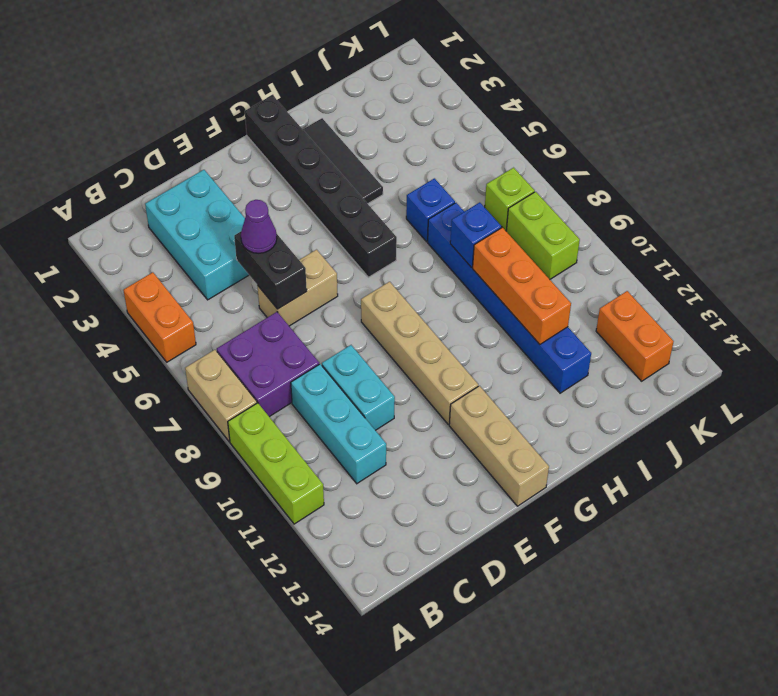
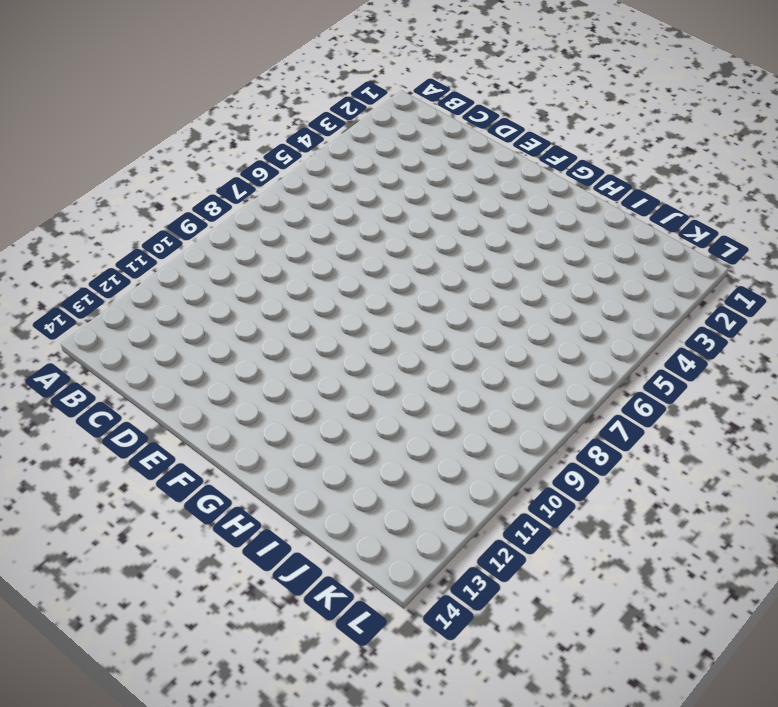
none -> orange 1x2 brick [123,272,196,362]
none -> tan 1x2 brick [185,350,257,442]
none -> lime 1x3 brick [228,403,324,524]

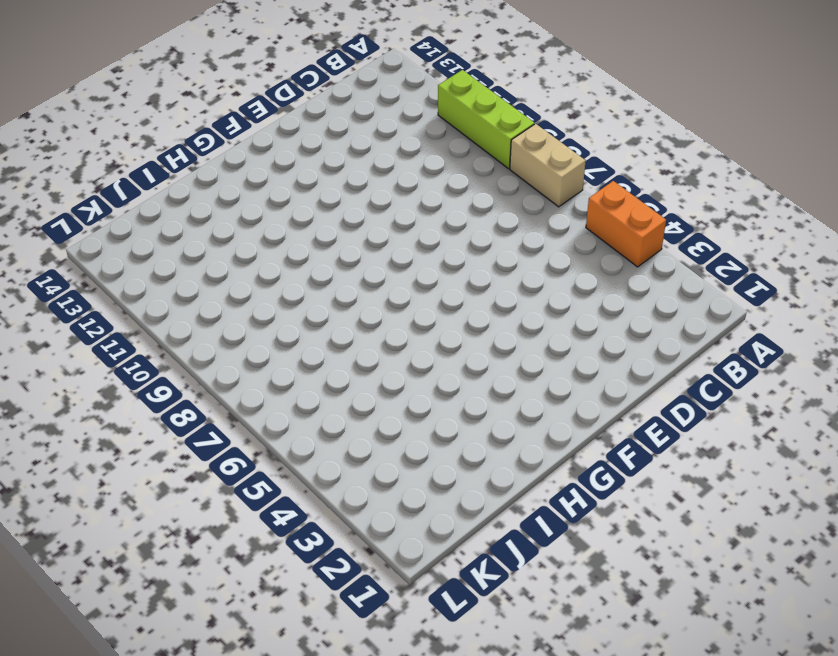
none -> purple 2x2 brick [217,312,319,417]
none -> cyan 2x3 brick [145,170,249,300]
none -> cyan 1x3 brick [291,364,386,484]

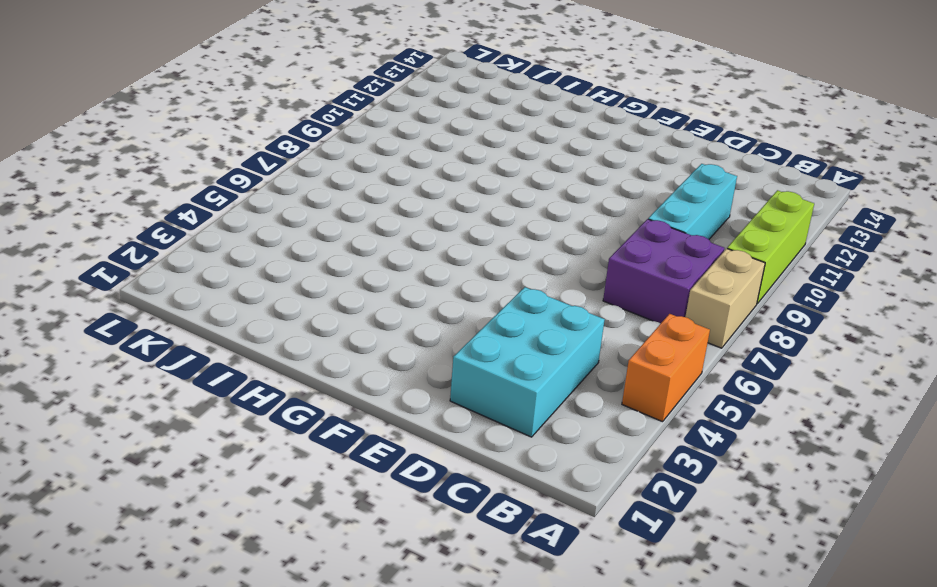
none -> tan 1x2 brick [257,250,338,326]
none -> cyan 1x2 brick [322,345,395,430]
none -> tan 1x4 brick [361,282,478,424]

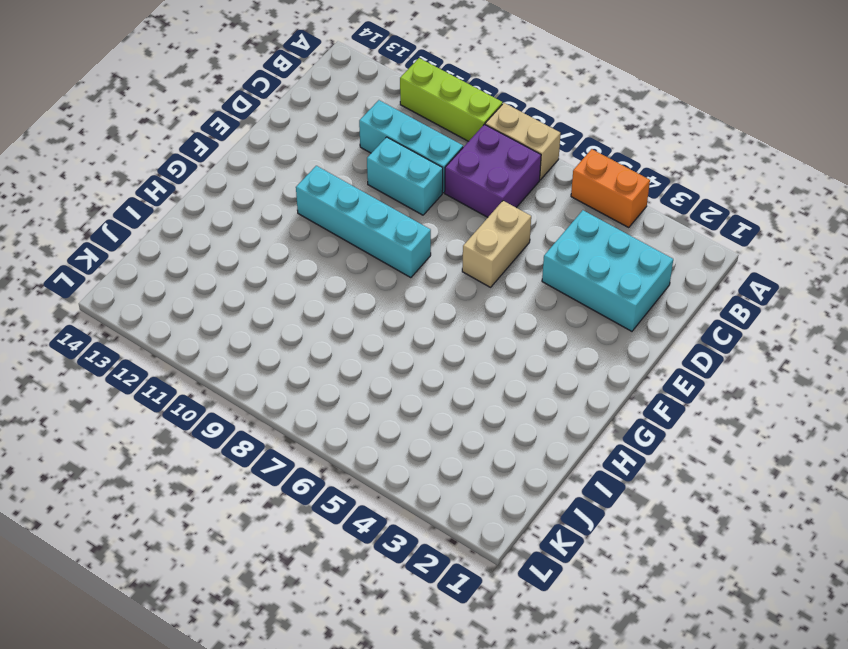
cyan 1x4 brick [296,166,431,278] -> tan 1x4 brick [361,282,478,424]
none -> tan 1x3 brick [449,386,549,506]
none -> black 1x6 brick [245,95,397,277]
none -> black 1x3 tile [303,118,383,204]

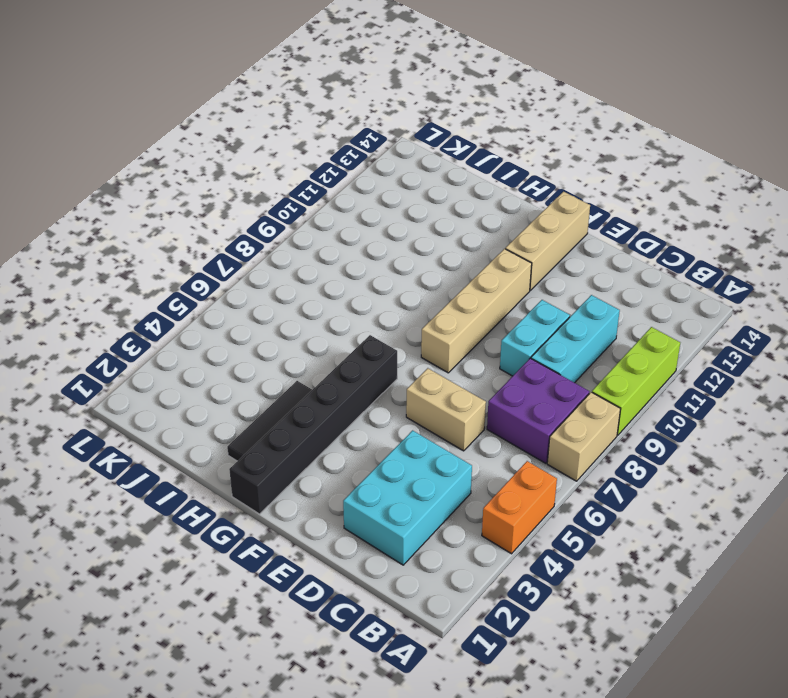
none -> blue 1x1 brick [406,178,455,242]
none -> blue 1x6 brick [428,203,591,393]
none -> lime 1x1 brick [485,168,535,231]

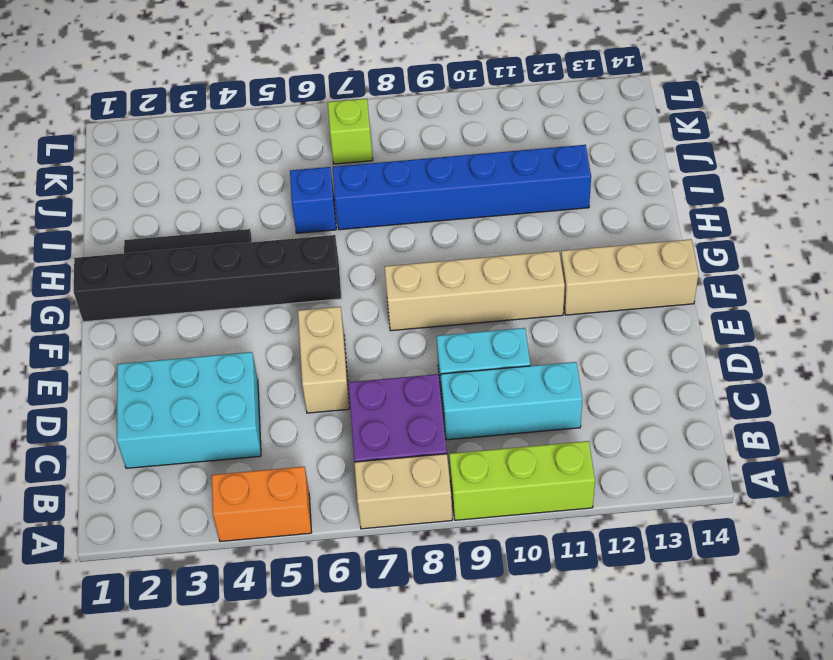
none -> lime 1x2 brick [506,192,580,279]
none -> orange 1x2 brick [596,291,674,381]
none -> black 1x2 brick [234,232,307,309]

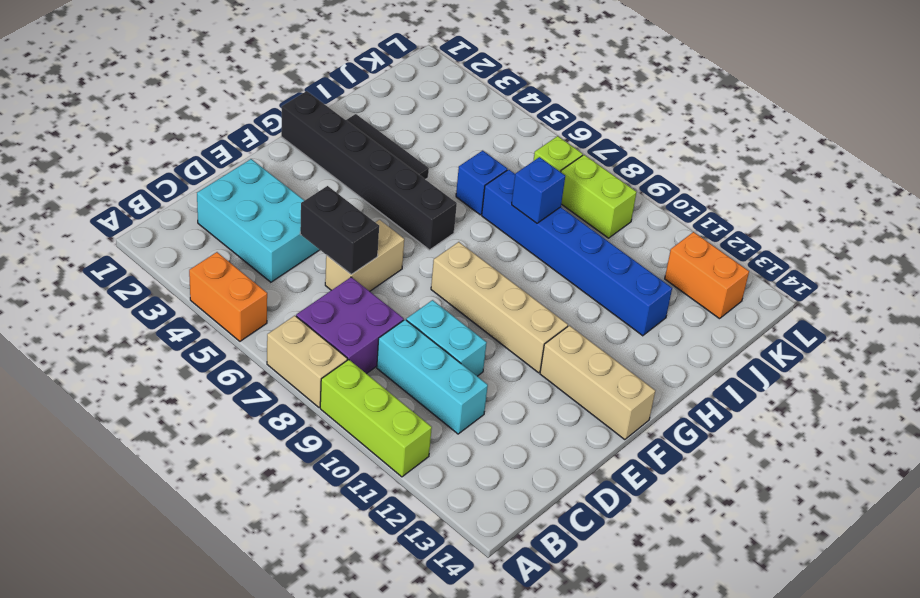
none -> orange 1x3 brick [473,227,571,344]
none -> purple 1x1 cone [241,200,277,253]

